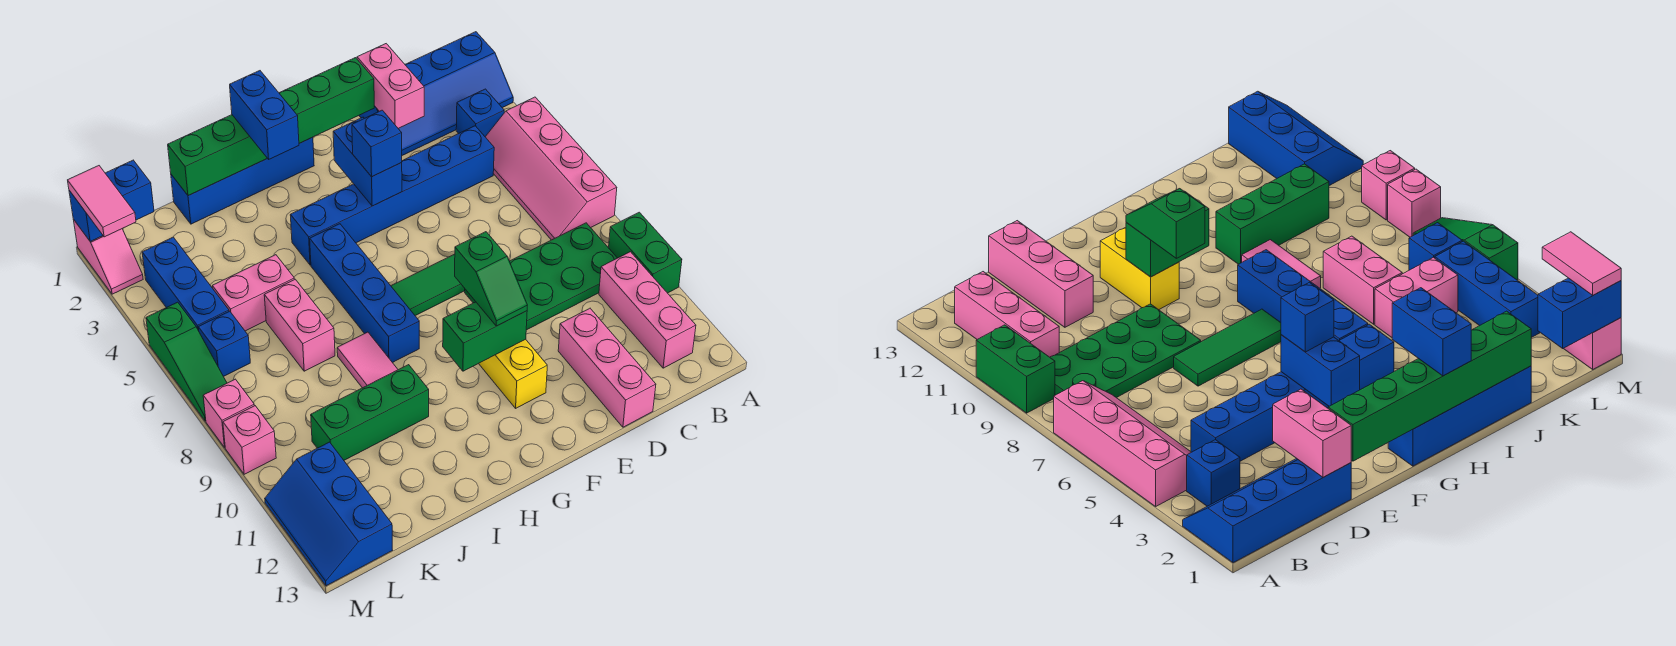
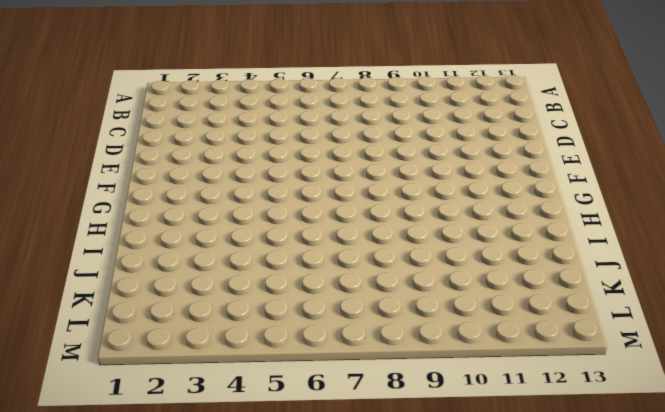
none -> blue 2x4 slope [359,32,513,155]
none -> pink 2x4 slope [486,97,617,240]
none -> green 1x2 brick [609,212,682,293]
none -> blue 1x1 brick [456,89,504,137]

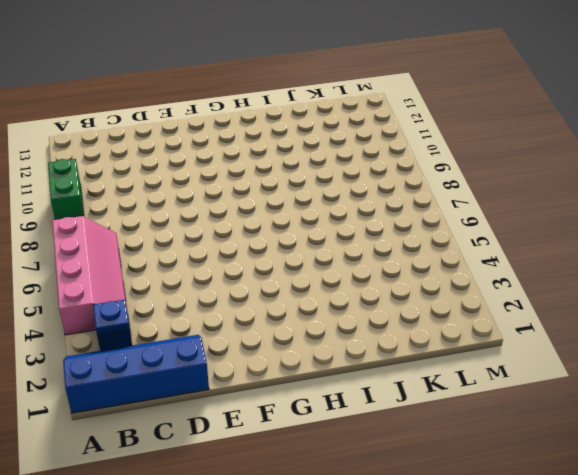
none -> green 2x4 plate [465,223,617,330]
none -> pink 1x3 brick [599,252,696,368]
none -> blue 1x6 brick [290,126,494,265]
none -> pink 1x3 brick [558,308,656,427]

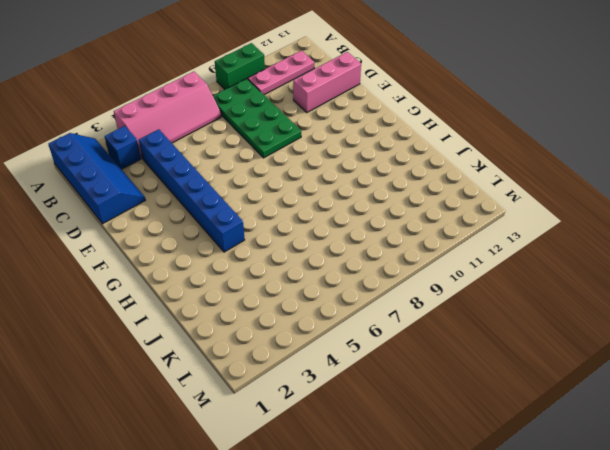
pink 1x3 plate [248,50,314,95] -> pink 1x3 brick [599,252,696,368]
none -> green 1x3 tile [391,254,465,316]
none -> yellow 1x2 brick [479,339,547,408]
none -> blue 1x4 brick [171,137,314,224]
none -> blue 1x4 brick [310,224,419,363]

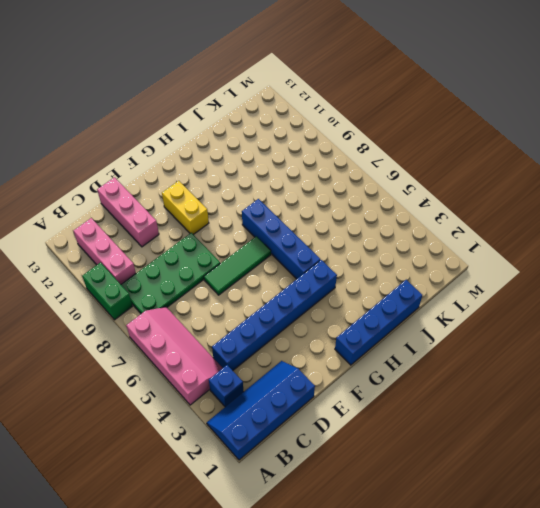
none -> pink 1x2 tile [337,332,398,388]
none -> green 1x3 brick [311,365,429,460]
none -> pink 1x2 brick [212,255,295,331]
none -> pink 1x2 brick [264,279,335,371]

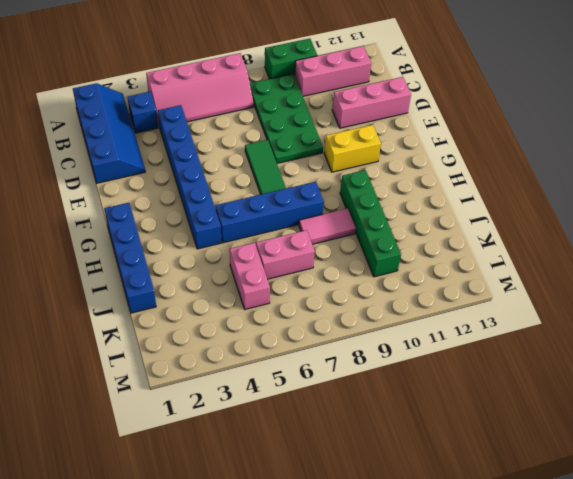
green 1x4 brick [340,170,401,277] -> green 1x3 brick [311,365,429,460]
none -> blue 1x3 brick [142,237,229,331]
none -> blue 1x1 brick [198,311,250,376]
none -> blue 2x3 slope [265,442,392,586]
none -> pink 1x2 slope [73,219,143,294]

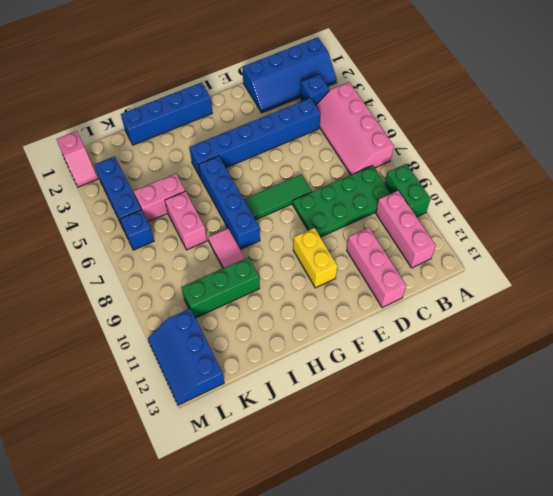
none -> green 1x3 slope [146,302,227,421]
none -> pink 1x1 brick [203,379,254,447]
none -> pink 1x1 brick [223,406,276,474]
none -> pink 1x2 brick [357,44,424,128]

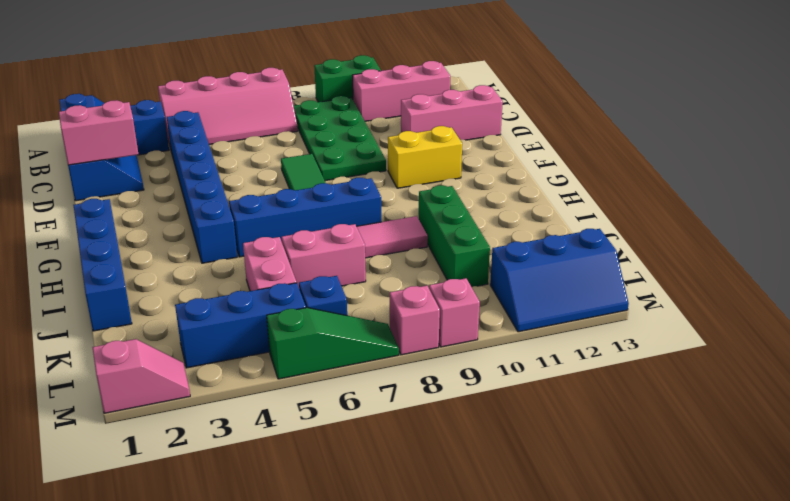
none -> green 1x6 brick [168,58,374,196]
none -> blue 1x2 brick [333,117,402,206]
none -> green 1x2 brick [443,302,527,371]
none -> blue 1x2 brick [69,160,154,242]

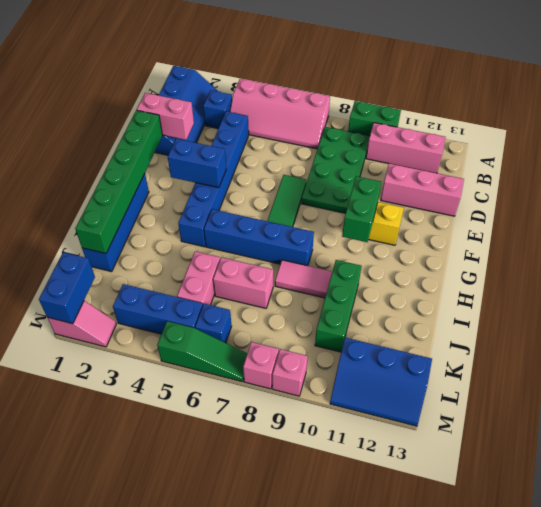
none -> blue 1x1 brick [352,110,402,177]
none -> green 1x2 slope [455,232,527,326]
none -> blue 1x2 brick [230,71,299,159]
none -> pink 1x2 tile [68,166,136,237]

